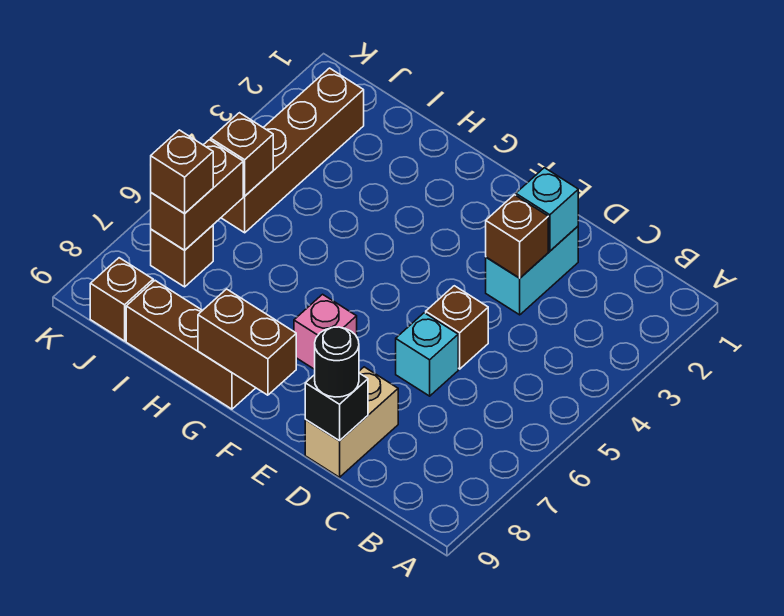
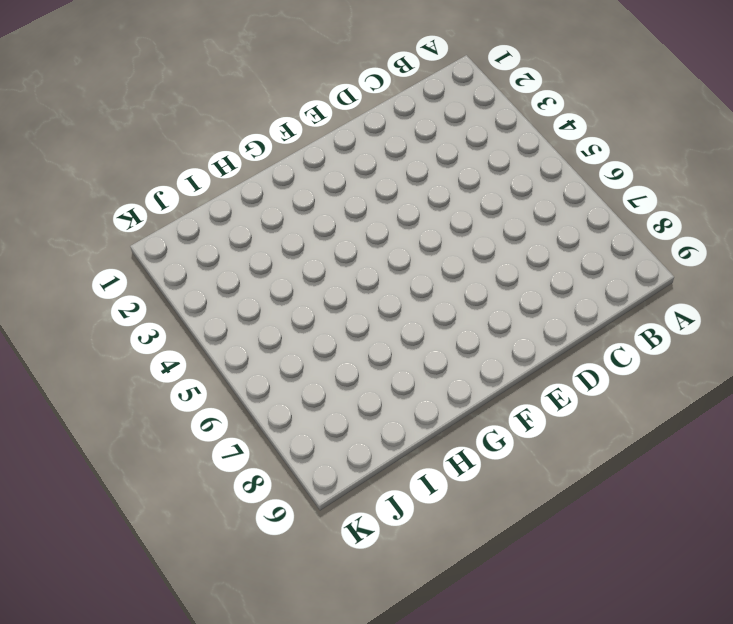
none -> cyan 1x2 brick [486,226,578,315]
none -> brown 1x1 brick [426,286,488,369]
none -> cyan 1x1 brick [396,313,458,396]

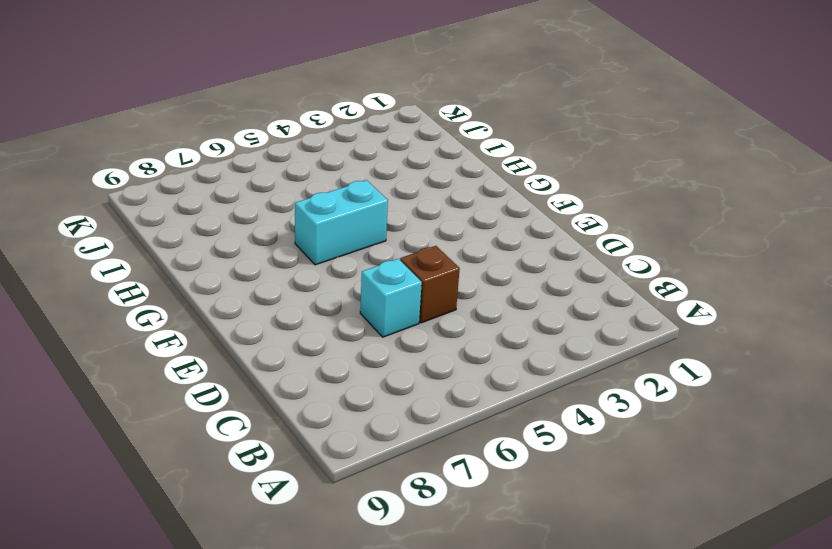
cyan 1x2 brick [295,180,388,265] -> cyan 1x2 brick moved to [486,226,578,315]
none -> tan 1x2 brick [305,367,398,477]
none -> pink 1x1 brick [294,294,357,369]
none -> brown 1x3 brick [126,281,255,409]

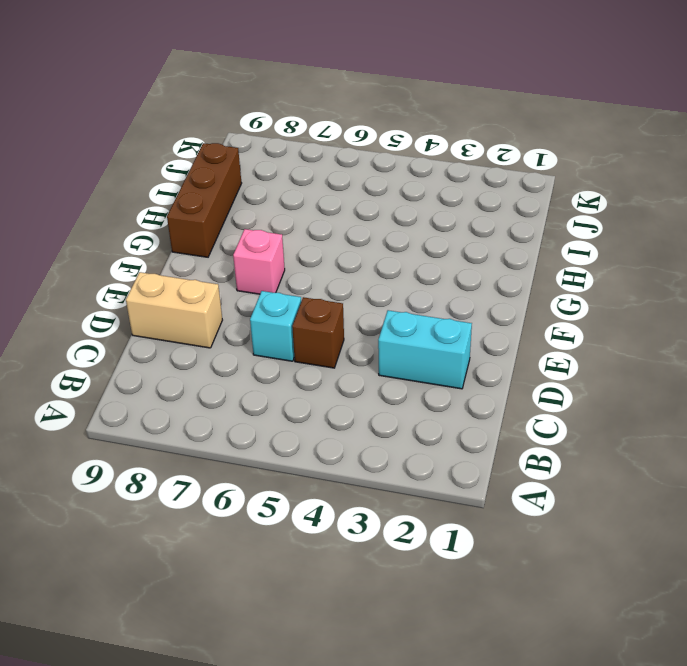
none -> brown 1x4 brick [221,68,364,233]
none -> brown 1x1 brick [151,225,213,287]
none -> brown 1x1 brick [90,258,153,341]

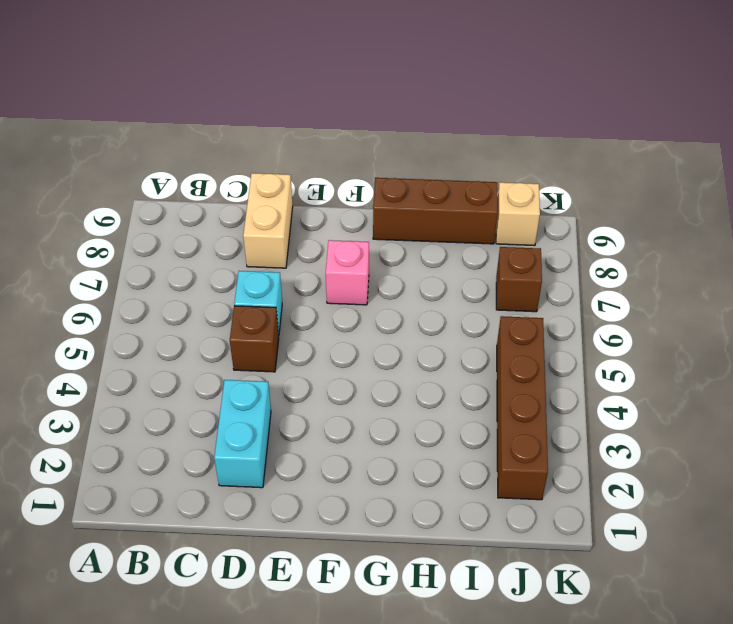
tan 1x1 brick [496,182,540,246] -> brown 1x1 brick [90,258,153,341]
none -> cyan 1x1 brick [516,168,578,251]
none -> brown 1x1 brick [486,195,548,278]
none -> black 1x1 brick [305,373,368,441]

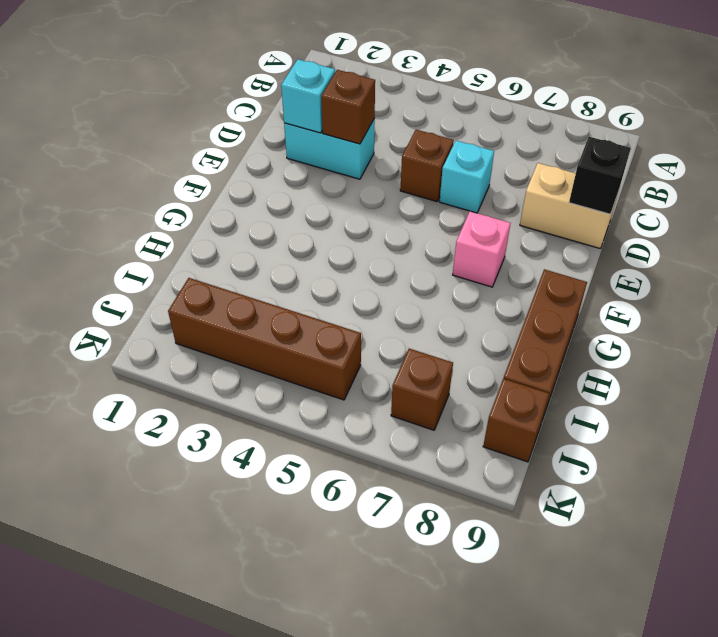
none -> brown 1x2 brick [198,289,296,395]
none -> brown 1x1 brick [211,113,273,196]
none -> brown 1x2 brick [151,140,243,250]

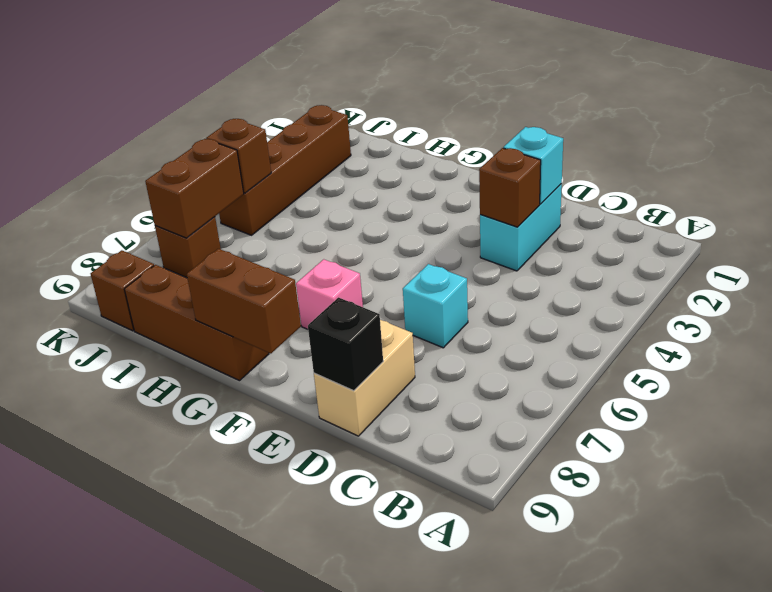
none -> brown 1x1 brick [426,286,488,369]
none -> black 1x1 round brick [315,327,359,397]
none -> brown 1x1 brick [151,130,213,214]

